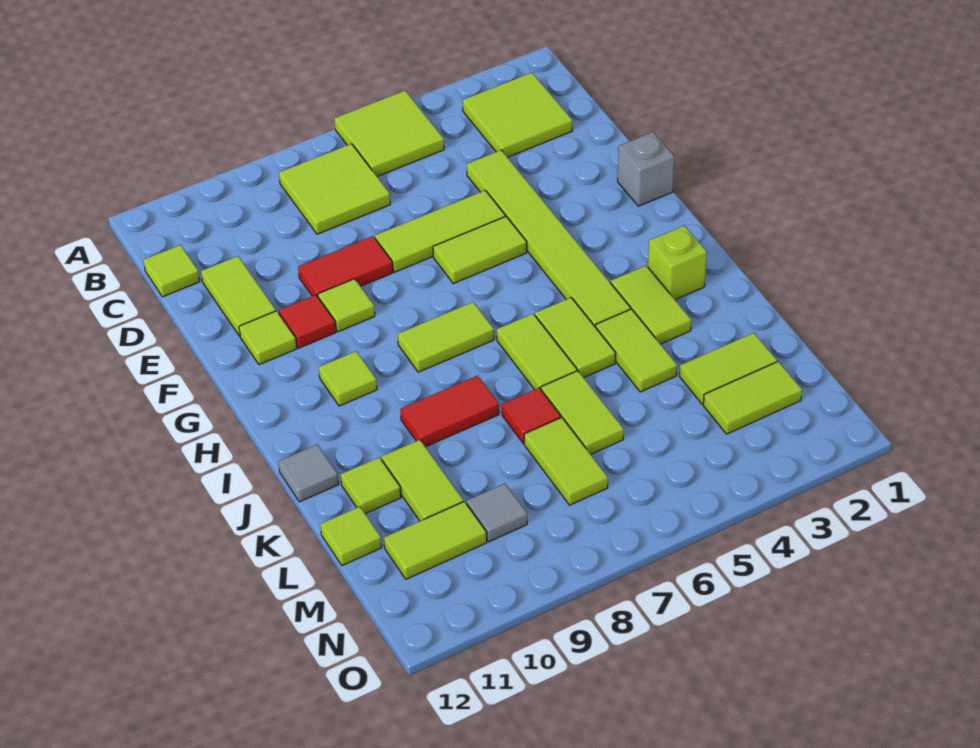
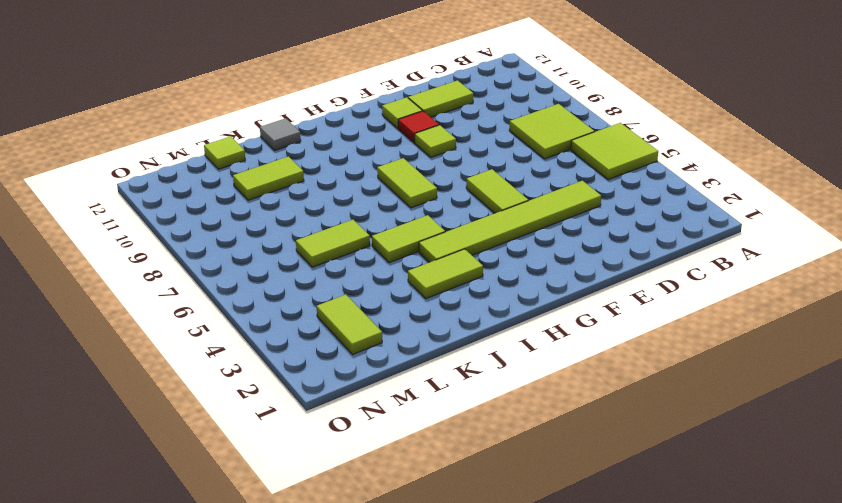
none -> lime 2x2 tile [463,73,572,157]
none -> lime 1x1 tile [144,245,200,297]
none -> lime 1x3 tile [375,190,505,272]
none -> red 1x2 tile [298,236,393,297]

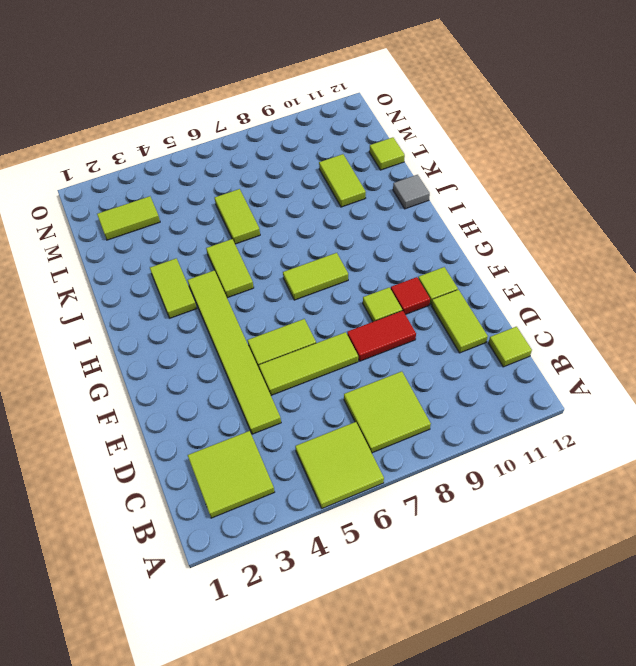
none -> grey 1x1 brick [618,132,674,206]
none -> lime 1x1 tile [319,351,377,406]
none -> lime 1x1 brick [648,225,707,300]
none -> lime 1x2 tile [497,314,577,390]

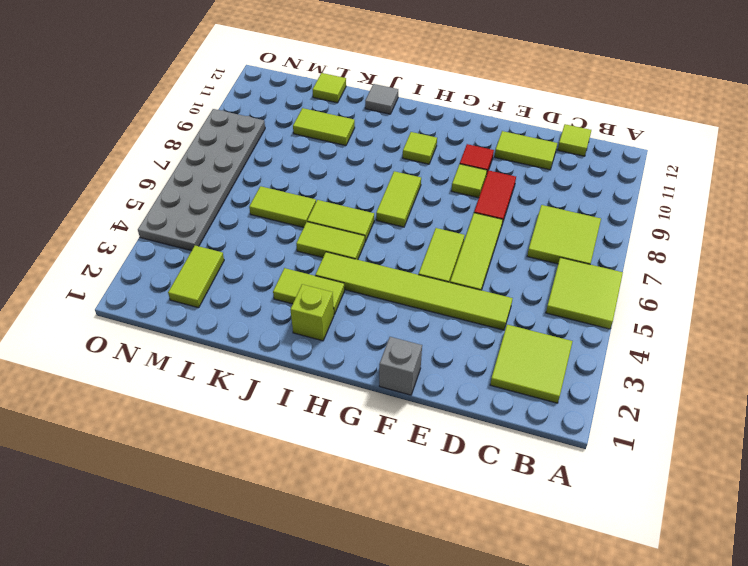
grey 2x6 plate [138,109,265,251] -> none
none -> lime 1x1 tile [239,311,297,365]
none -> lime 1x2 tile [596,309,677,392]
none -> red 1x2 tile [400,375,499,447]
none -> red 1x1 tile [502,388,561,444]

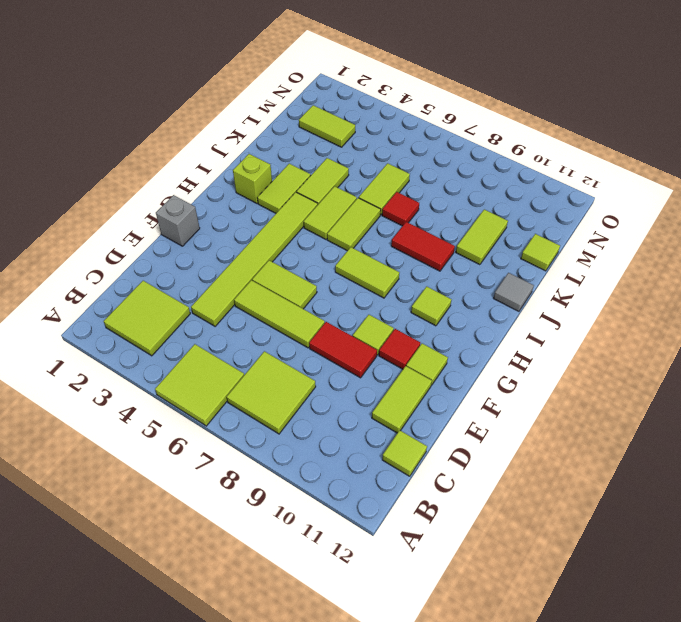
none -> lime 1x1 tile [341,457,401,514]
none -> lime 1x2 tile [680,333,777,404]
none -> lime 1x2 tile [524,417,608,505]
none -> grey 1x1 tile [467,484,527,542]

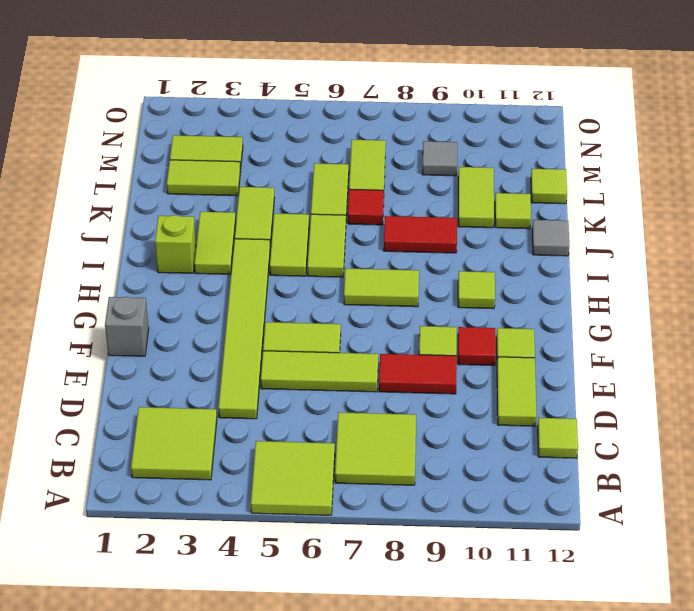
none -> lime 1x2 tile [384,502,487,579]

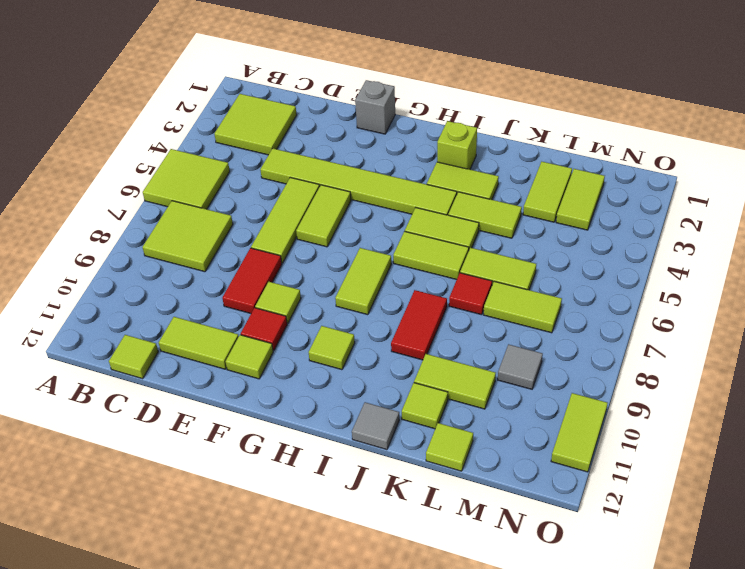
lime 1x2 tile [551,393,608,472] -> lime 1x2 tile moved to [384,502,487,579]

